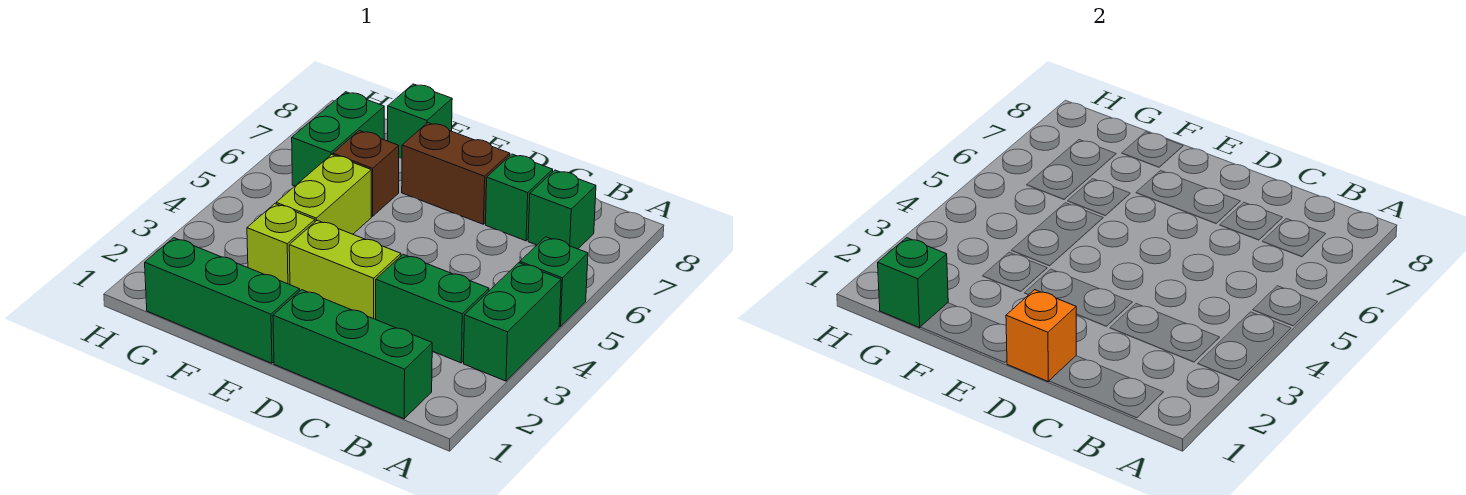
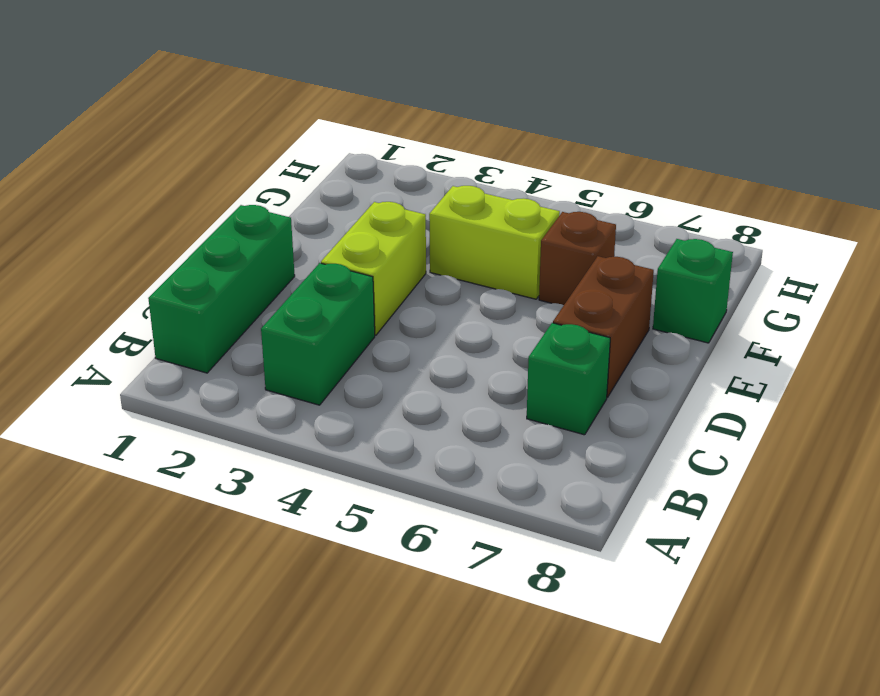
none -> green 1x2 brick [464,263,561,381]
none -> green 1x1 brick [520,237,588,327]
none -> green 1x1 brick [528,170,596,249]

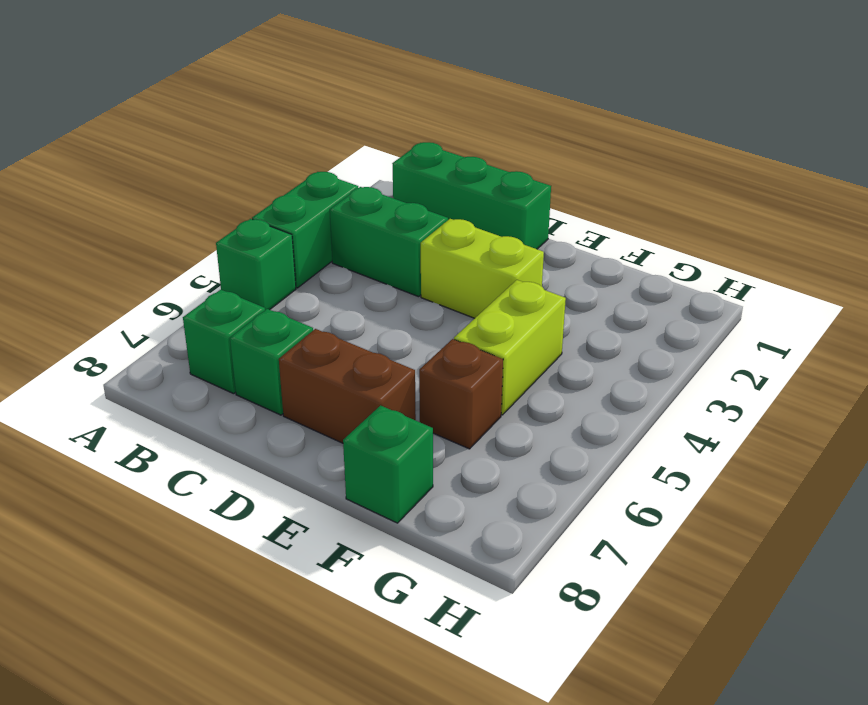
none -> green 1x3 brick [145,238,300,363]
none -> lime 1x1 brick [247,204,315,285]
none -> green 1x2 brick [292,92,384,186]

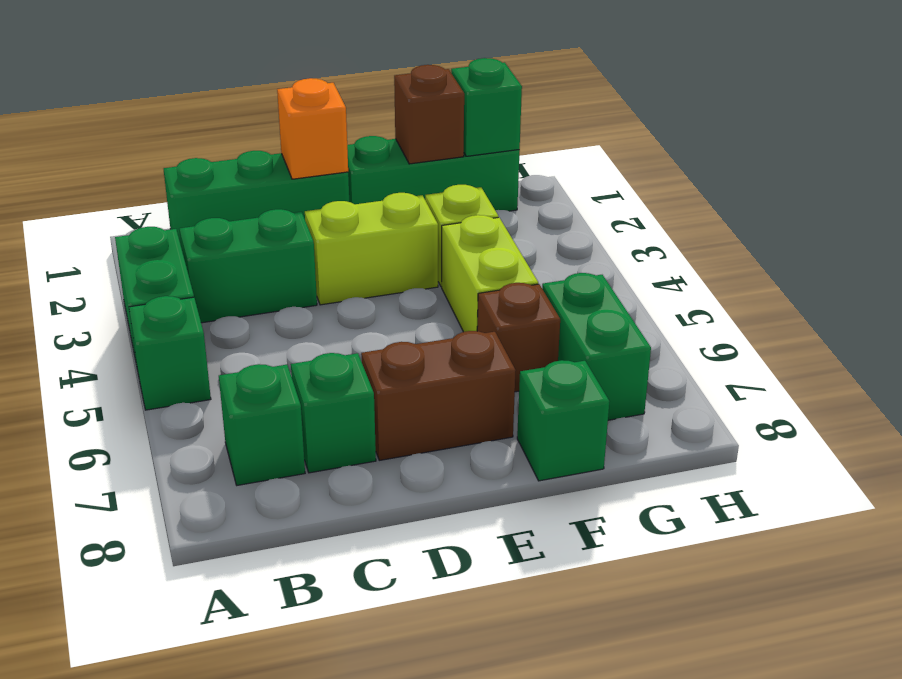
brown 1x1 brick [394,65,464,164] -> none

